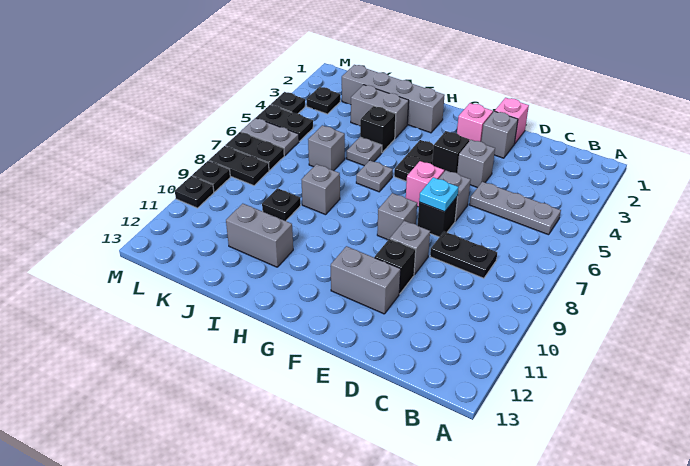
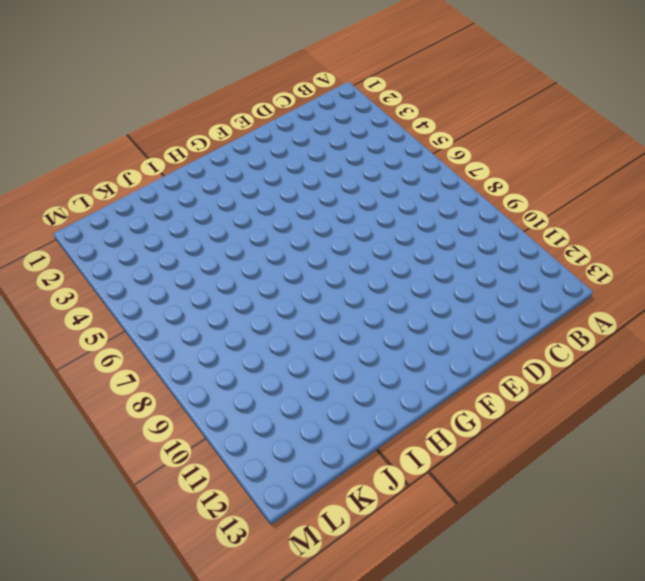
none -> grey 1x3 plate [470,182,561,235]
none -> black 1x2 plate [430,232,497,278]
none -> pink 1x1 brick [495,98,529,144]
none -> grey 1x1 brick [481,111,518,158]

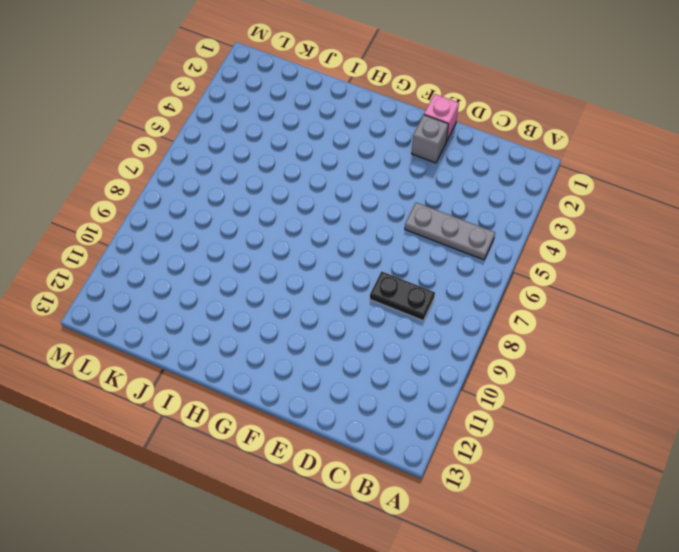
none -> grey 1x1 brick [457,140,495,188]
none -> grey 1x1 brick [439,170,471,221]
none -> black 1x1 brick [418,196,458,237]
none -> grey 1x1 brick [390,221,430,275]

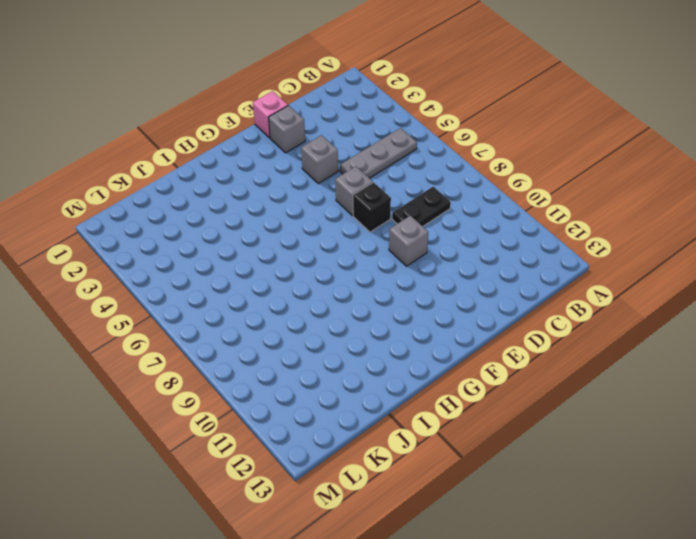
none -> black 1x1 brick [375,239,416,294]
none -> grey 1x2 brick [331,246,401,314]
none -> pink 1x1 brick [457,103,493,142]
none -> black 1x1 brick [432,131,470,173]

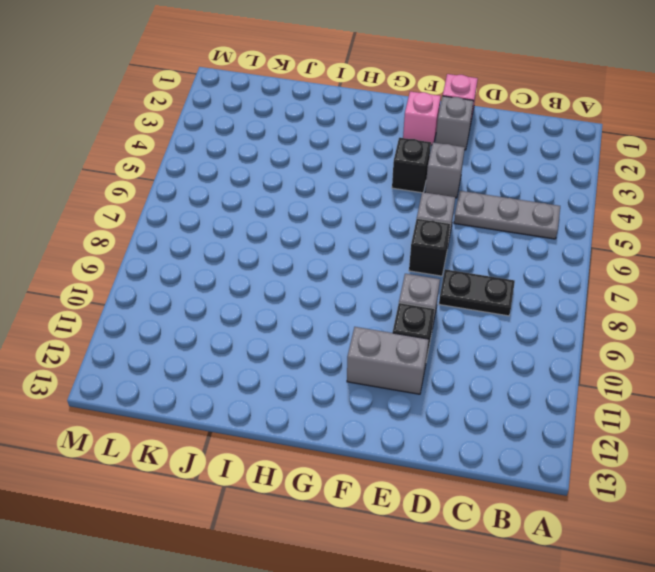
none -> pink 1x1 brick [406,161,444,207]
none -> grey 1x1 brick [377,193,417,240]
none -> black 1x2 plate [394,140,434,182]
none -> grey 1x4 brick [342,65,445,133]

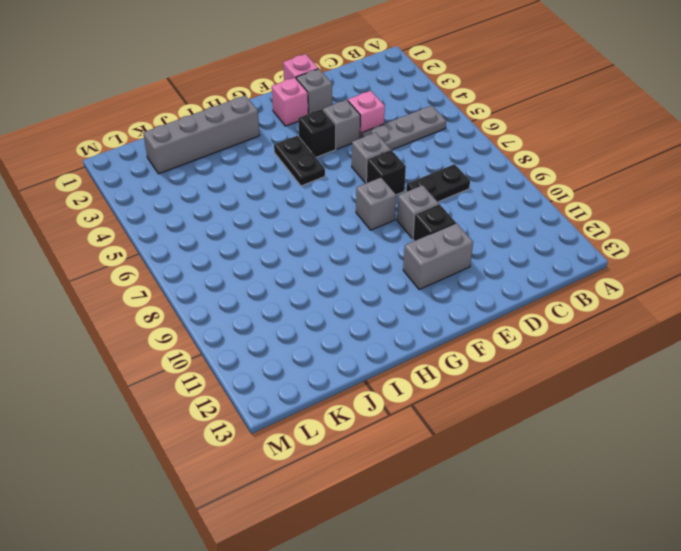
pink 1x1 brick [348,91,385,138] -> pink 1x1 brick moved to [406,161,444,207]
none -> grey 1x1 plate [356,160,393,192]
none -> grey 1x2 brick [351,85,409,138]
none -> black 1x1 brick [360,106,396,152]
none -> grey 1x1 plate [346,137,382,166]

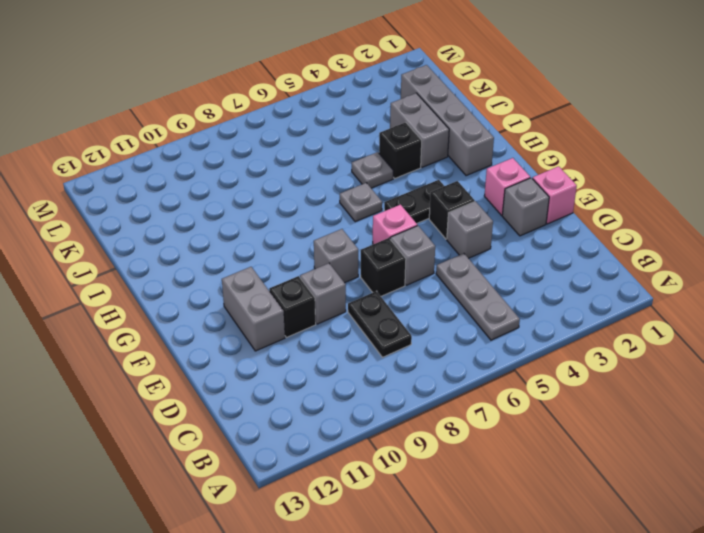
none -> grey 1x1 brick [301,164,340,215]
none -> grey 1x2 brick [226,204,293,267]
none -> grey 1x1 brick [308,125,345,171]
none -> black 1x1 plate [262,188,301,221]

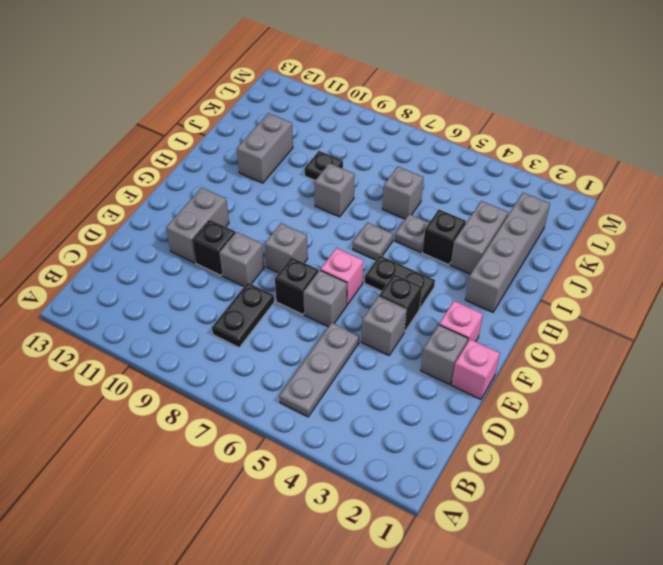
none -> black 1x1 plate [307,87,340,114]
none -> black 1x2 plate [256,105,313,141]
none -> grey 1x2 plate [241,118,299,156]
none -> black 1x2 plate [225,132,284,170]

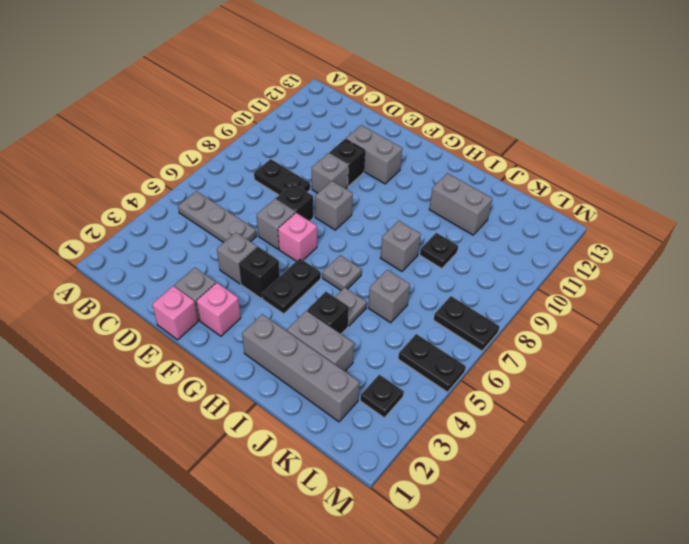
none -> grey 1x2 plate [241,118,299,156]
none -> black 1x2 plate [209,146,269,186]
none -> black 1x1 plate [271,92,305,114]
none -> black 1x1 plate [192,161,230,192]

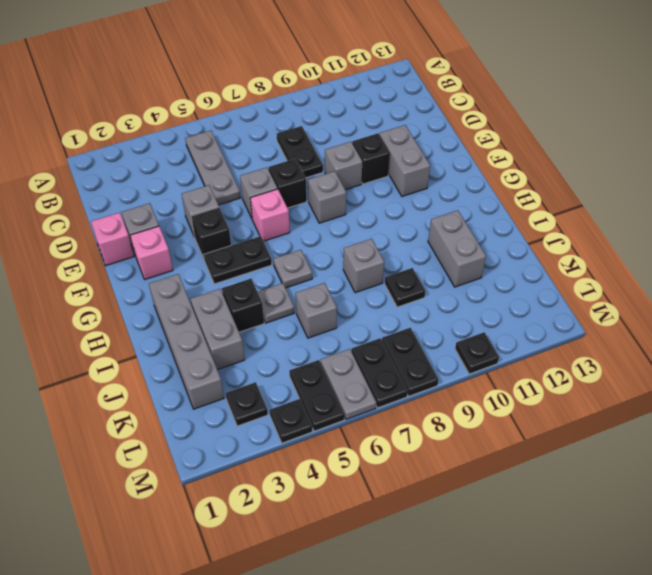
none -> black 1x1 plate [192,161,230,192]
none -> cyan 1x1 plate [419,177,459,212]

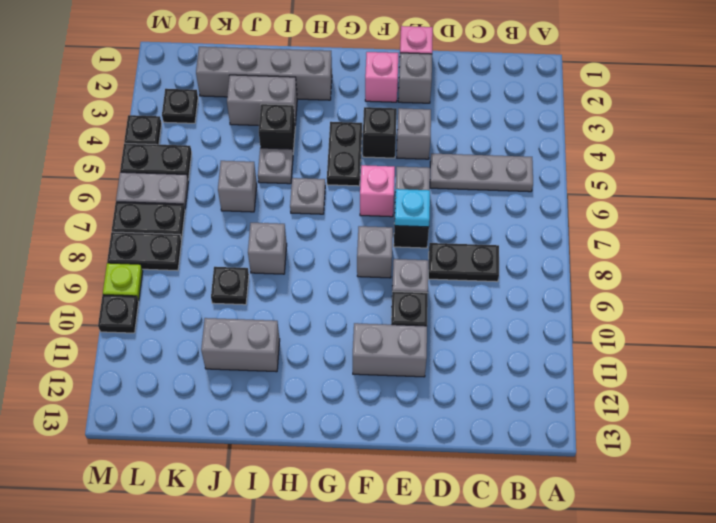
lime 1x1 plate [103,263,143,301] -> black 1x1 plate [192,161,230,192]

